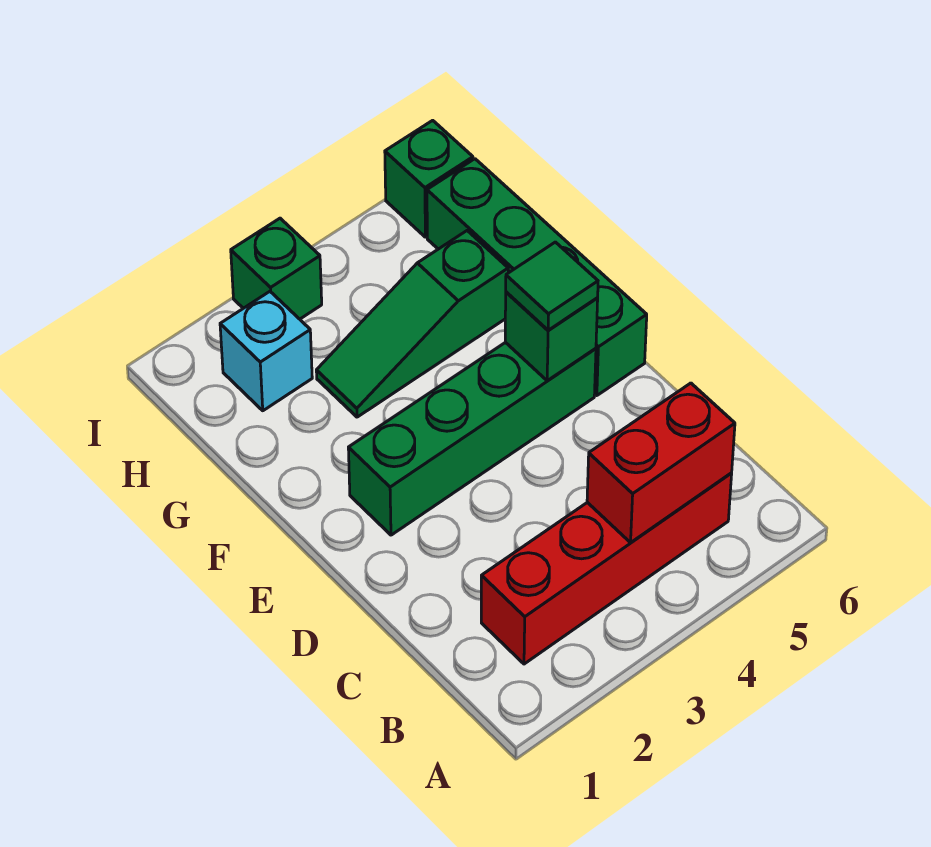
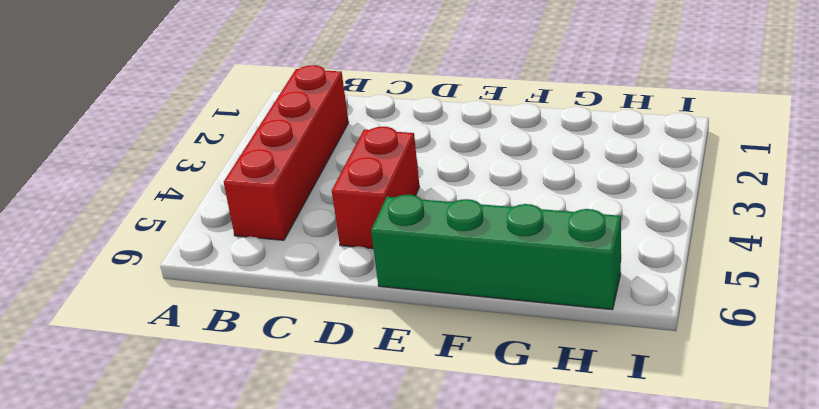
red 1x2 brick [332,127,420,249] -> red 1x2 brick moved to [587,383,735,543]
none -> green 1x4 brick [348,342,596,535]
none -> green 1x3 slope [316,231,508,417]

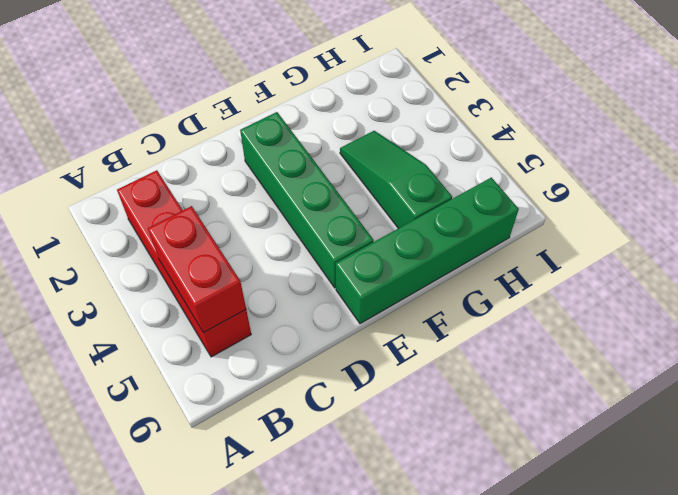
none -> cyan 1x1 brick [220,292,312,411]
none -> green 1x1 brick [231,218,322,319]

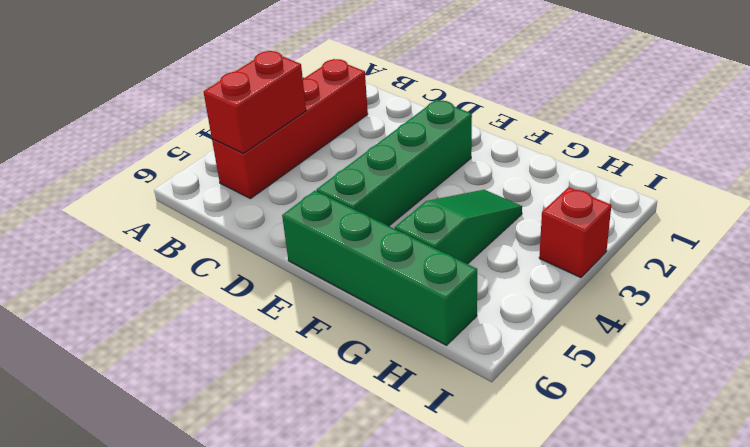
red 1x1 brick [539,187,611,278] -> green 1x1 brick [231,218,322,319]
none -> cyan 1x1 brick [220,292,312,411]
none -> green 1x1 brick [385,120,473,237]

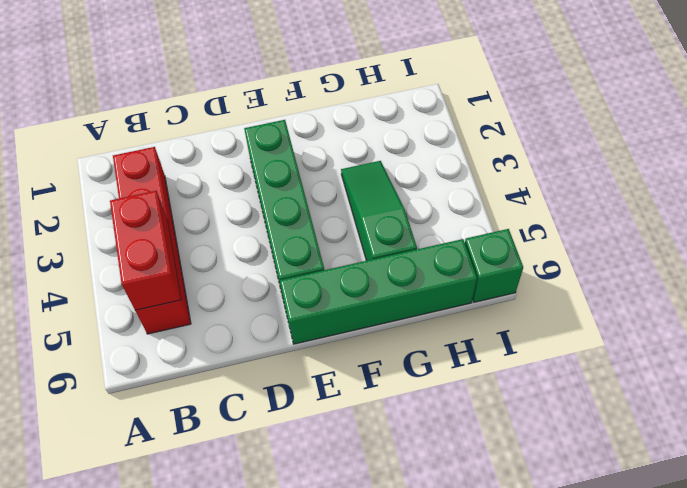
none -> cyan 1x1 brick [220,292,312,411]
none -> green 1x1 brick [231,218,322,319]

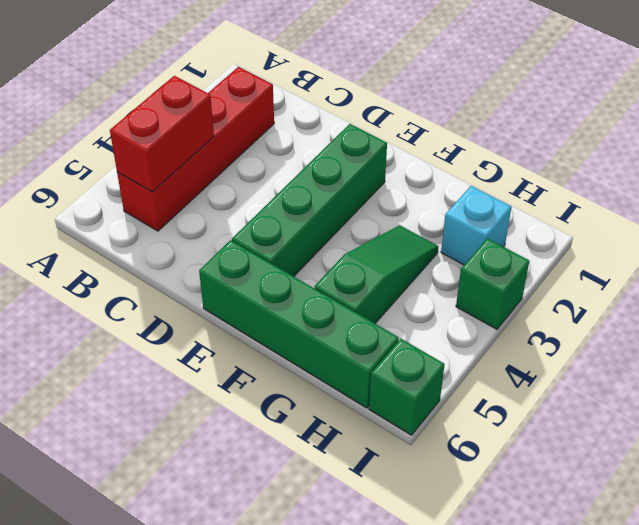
none -> green 1x1 brick [505,292,598,381]
none -> green 1x1 tile [506,242,598,330]

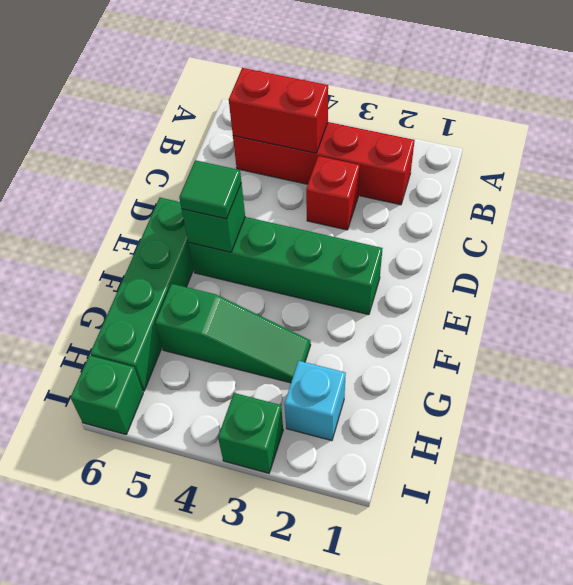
red 1x1 brick [306,156,360,230] -> none

